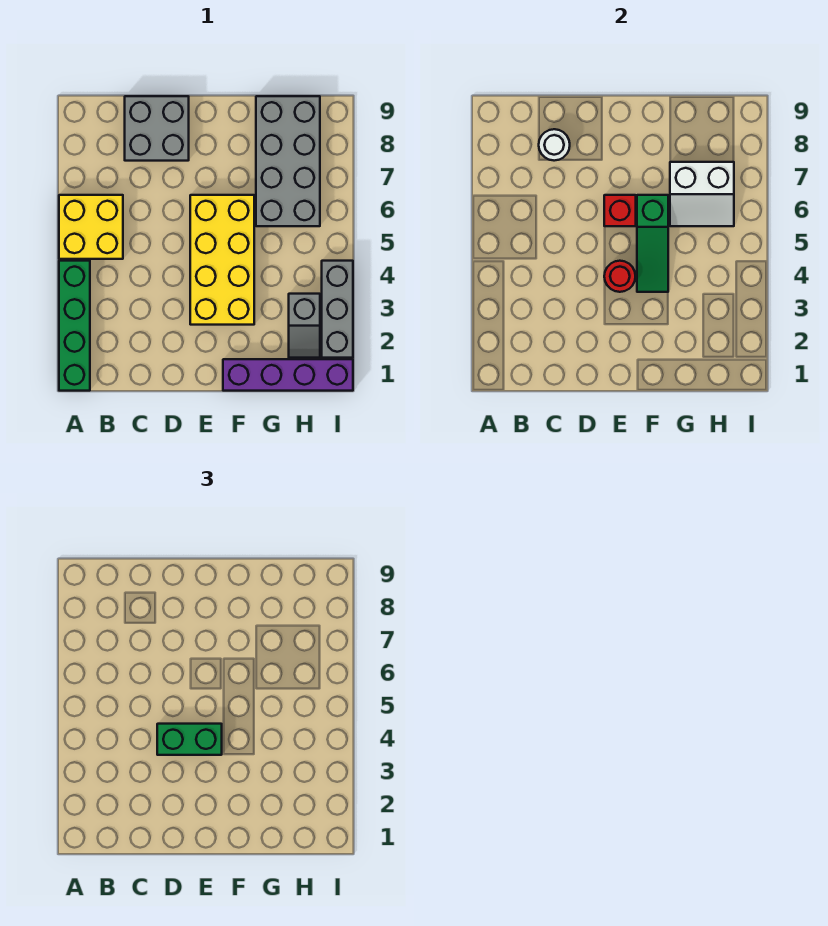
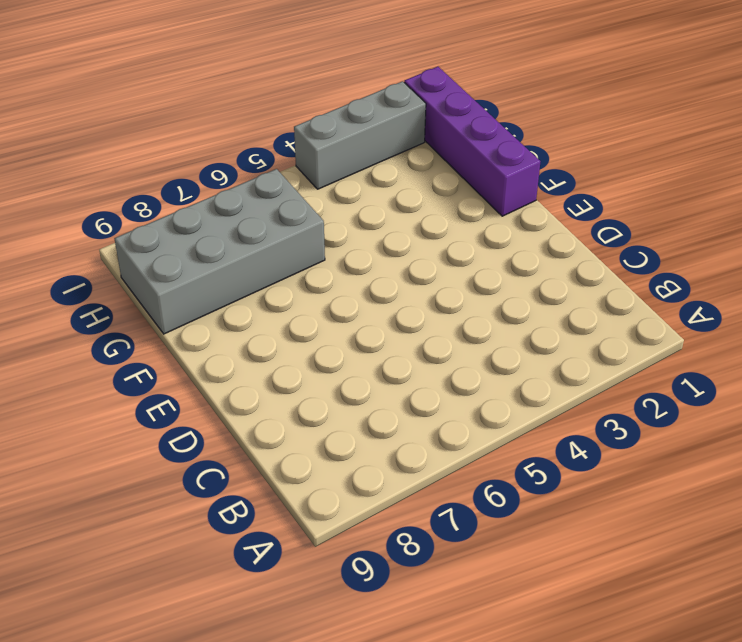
none -> green 1x4 brick [59,261,90,391]
none -> yellow 2x2 brick [59,195,123,259]
none -> grey 2x2 brick [125,96,189,161]

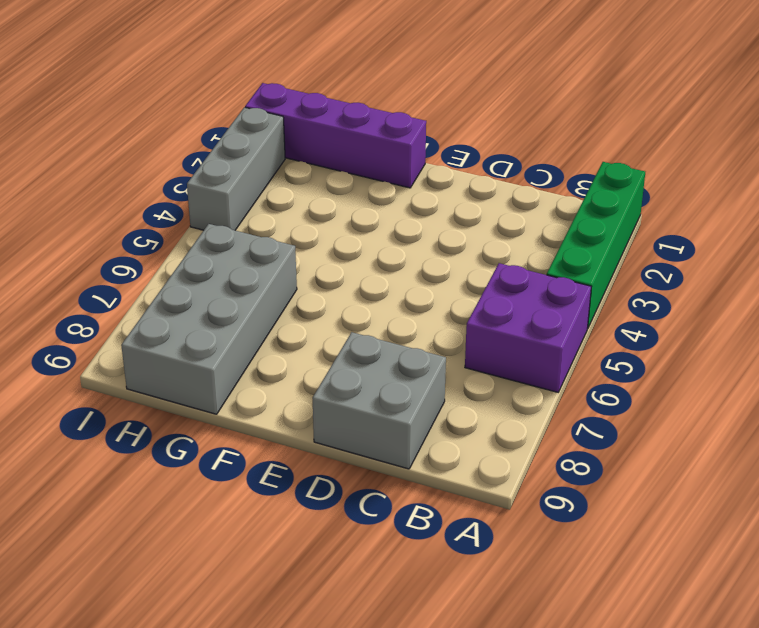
purple 2x2 brick [465,263,591,392] -> yellow 2x2 brick [59,195,123,259]
none -> yellow 2x4 brick [190,195,254,325]
none -> grey 1x2 slope [289,294,320,358]
none -> white 1x1 round brick [539,129,570,161]

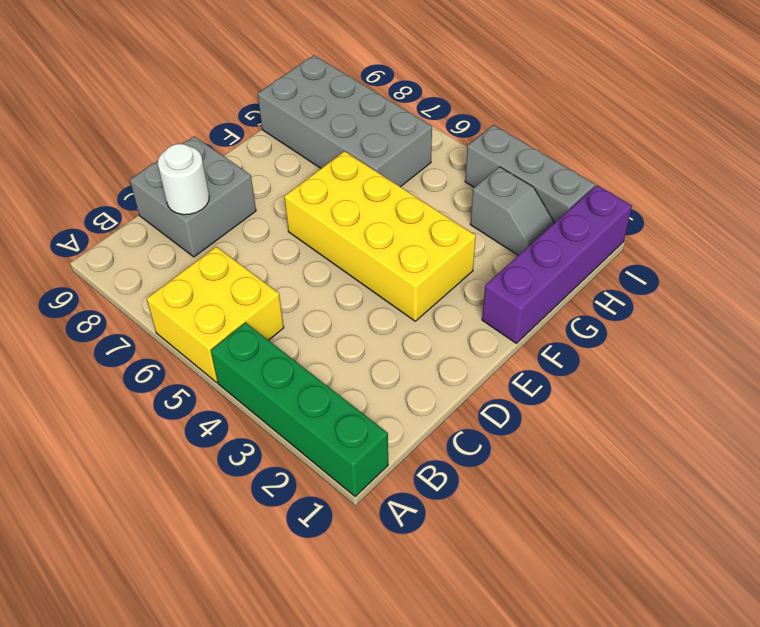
none -> red 1x1 round brick [604,261,636,292]
none -> red 1x1 brick [604,195,636,226]
none -> green 1x3 slope [637,195,668,292]

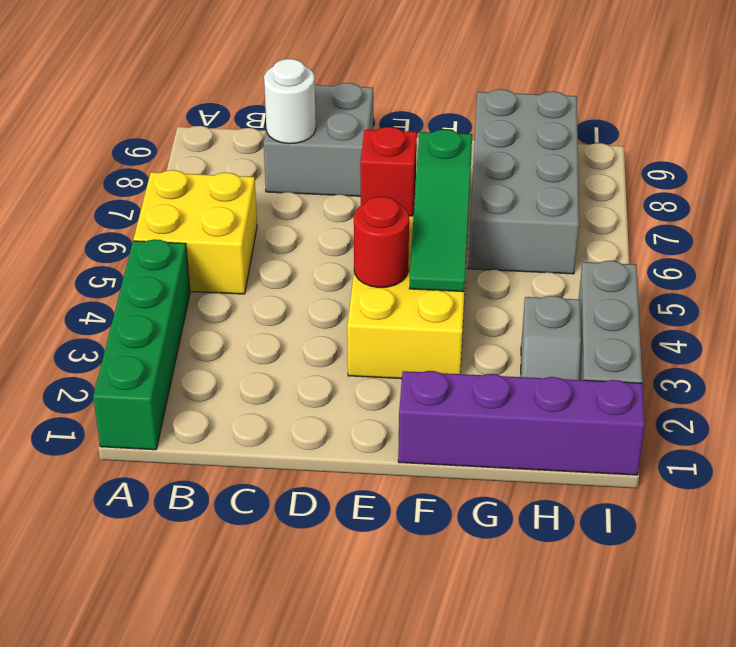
none -> white 2x2 slope [670,162,734,226]
none -> green 1x2 brick [157,724,222,755]

